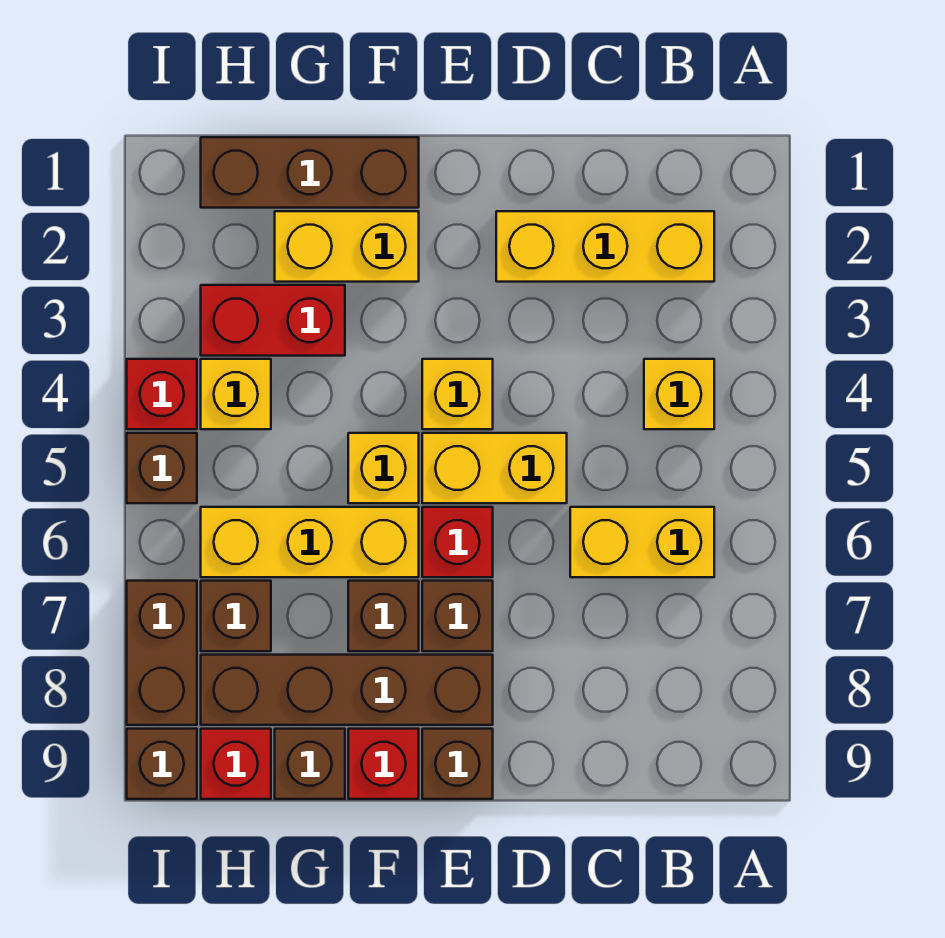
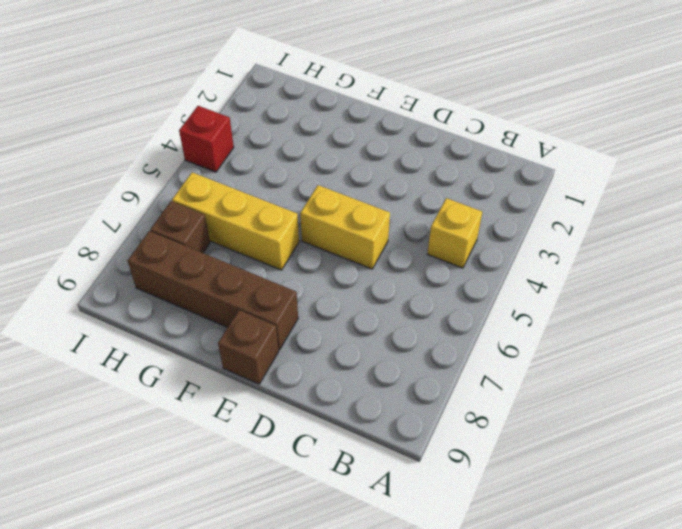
none -> yellow 1x3 brick [496,211,714,282]
none -> yellow 1x2 brick [570,507,714,577]
none -> yellow 1x1 brick [422,359,493,429]

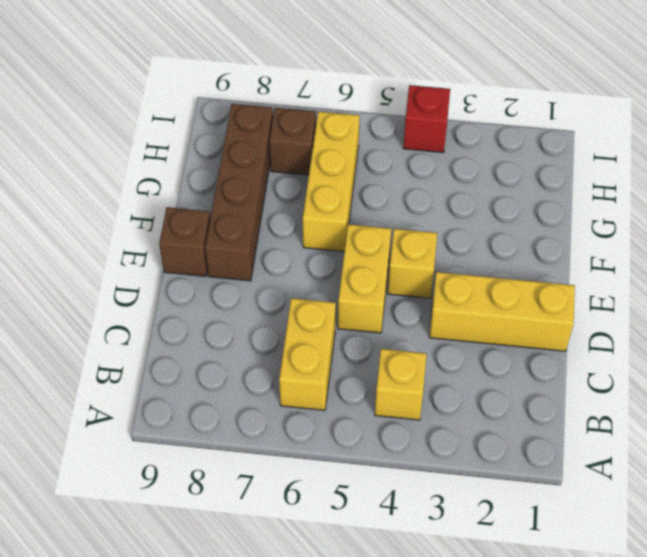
yellow 1x3 brick [429,272,575,351] -> yellow 1x3 brick turned to [496,211,714,282]
none -> red 1x1 brick [422,507,493,577]
none -> brown 1x1 brick [422,581,493,651]
none -> brown 1x3 brick [201,137,419,208]

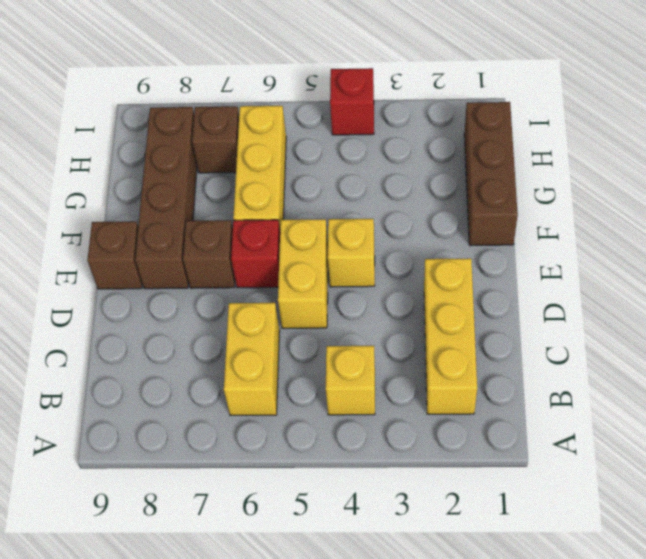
none -> yellow 1x2 brick [275,211,419,282]
none -> yellow 1x1 brick [348,433,419,503]
none -> brown 1x1 brick [348,581,419,651]

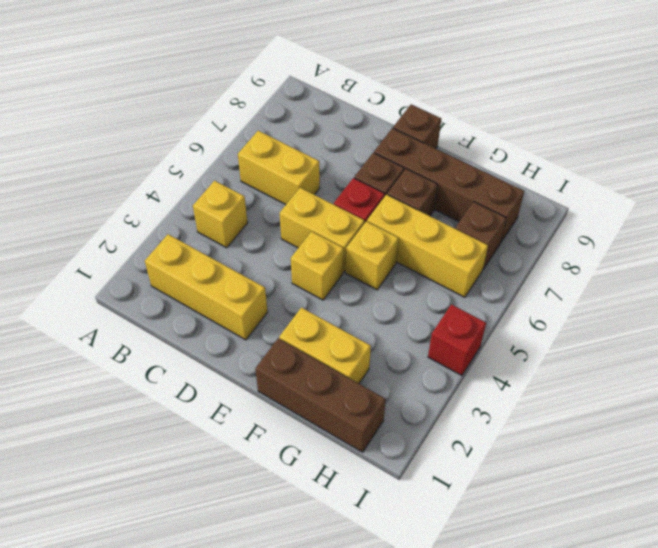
none -> red 1x1 brick [348,729,419,799]
none -> red 1x2 brick [201,285,345,356]
none -> brown 1x1 brick [275,729,345,799]

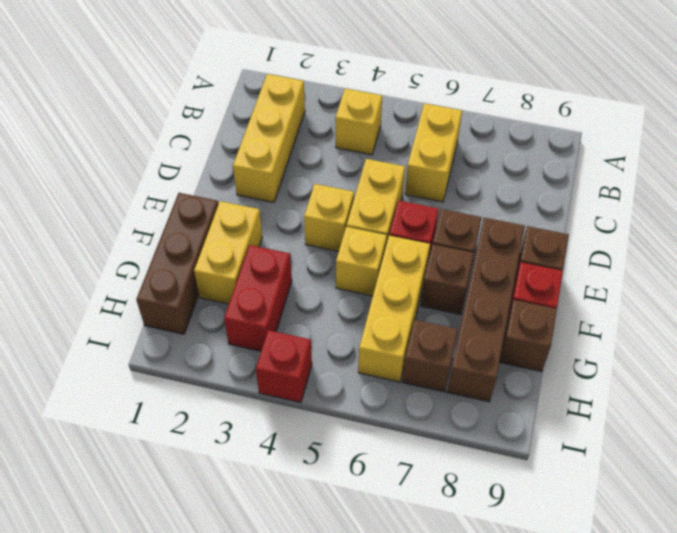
none -> yellow 1x1 brick [201,359,271,429]
none -> red 1x1 brick [201,729,271,799]
none -> brown 1x1 brick [127,433,197,503]

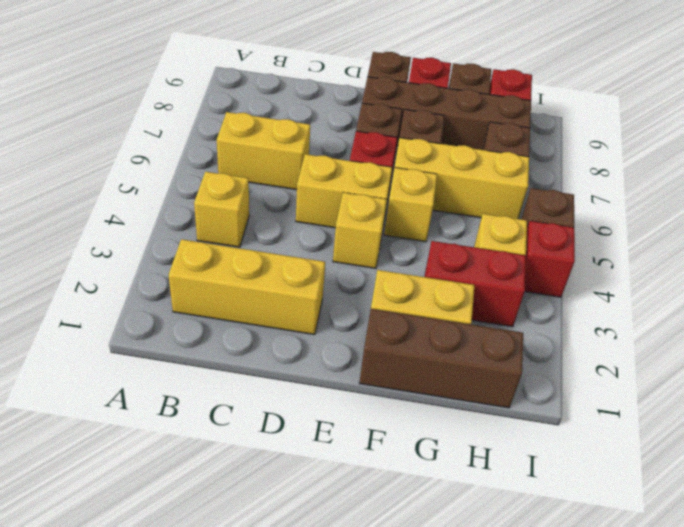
none -> brown 1x2 brick [127,581,197,725]
none -> brown 1x1 brick [127,729,197,799]

